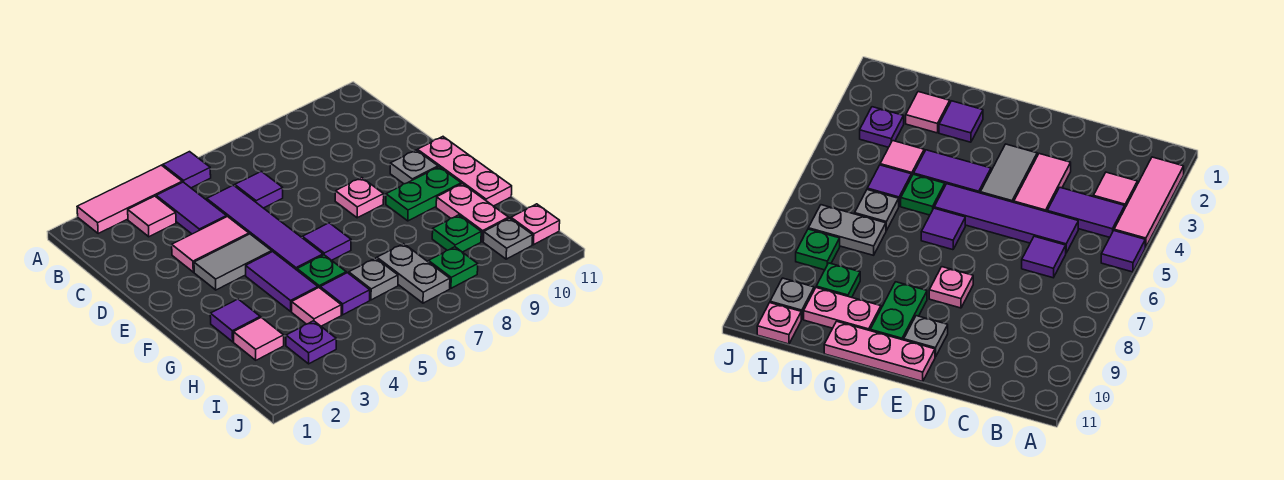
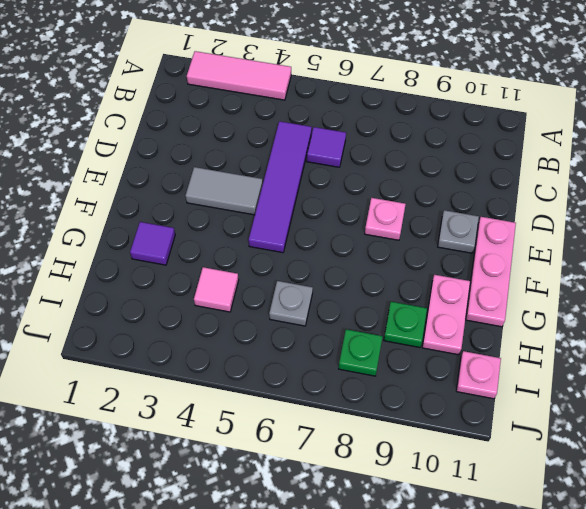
none -> purple 1x1 tile [163,152,211,188]
none -> pink 1x1 tile [128,196,176,237]
none -> purple 1x2 tile [156,182,226,234]

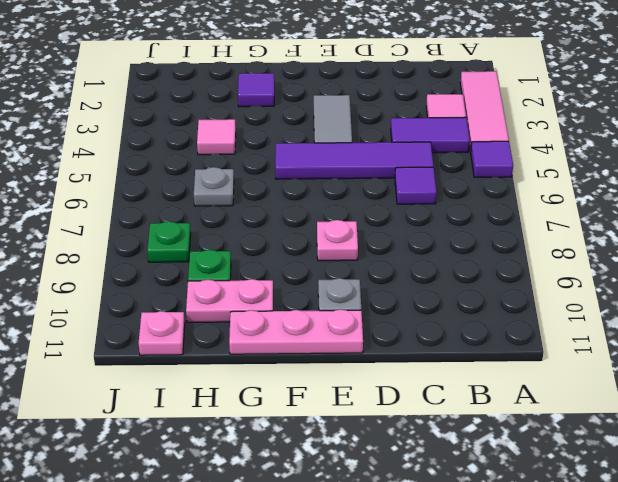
none -> pink 1x2 tile [172,217,249,272]
none -> purple 1x2 tile [246,252,318,311]
none -> purple 1x1 tile [302,223,351,260]

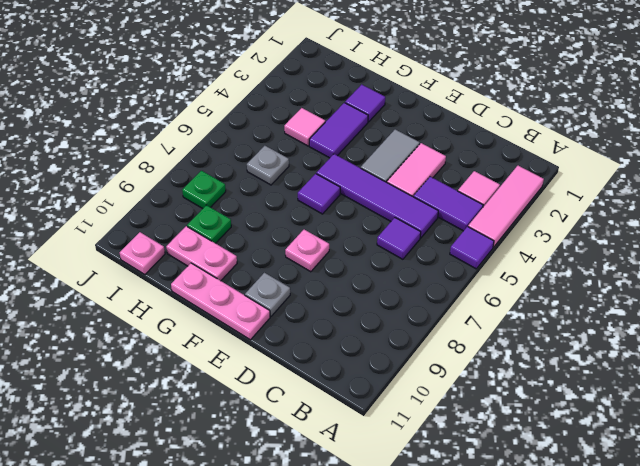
purple 1x2 tile [309,103,368,158] -> purple 1x2 tile turned to [246,252,318,311]
none -> green 1x2 plate [386,167,461,221]
none -> green 1x1 plate [297,255,346,288]
none -> pink 1x1 tile [234,317,284,360]

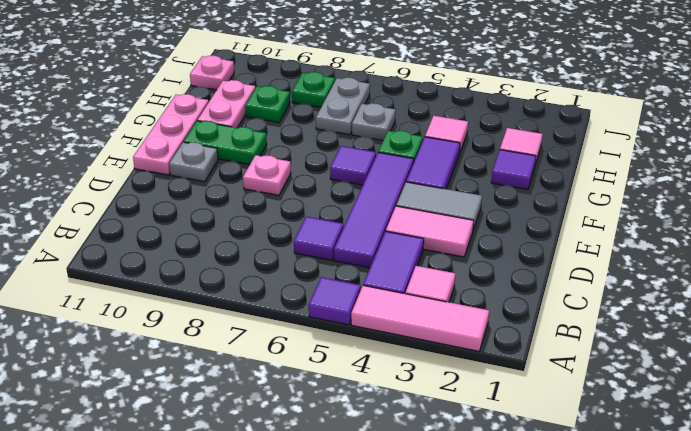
none -> purple 1x1 tile [320,273,370,315]
none -> purple 1x1 plate [286,321,336,364]
none -> grey 1x1 plate [483,218,533,259]

